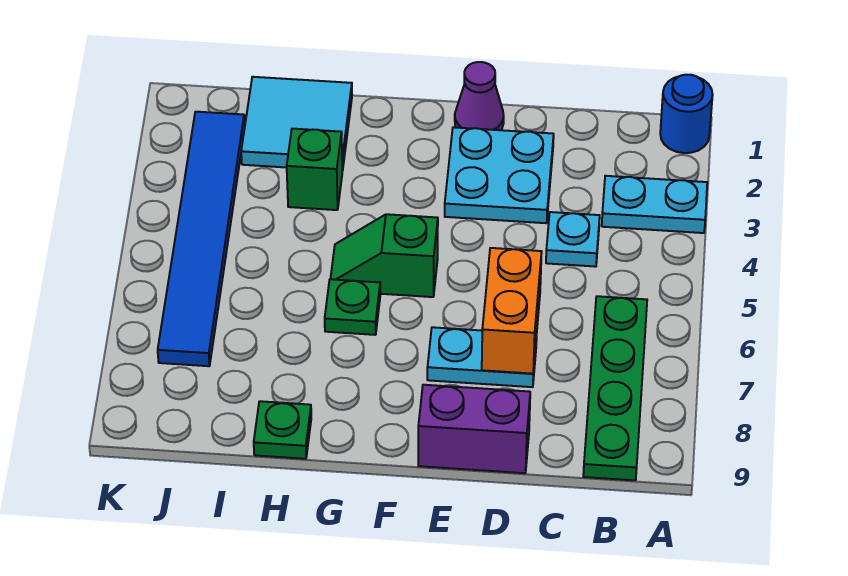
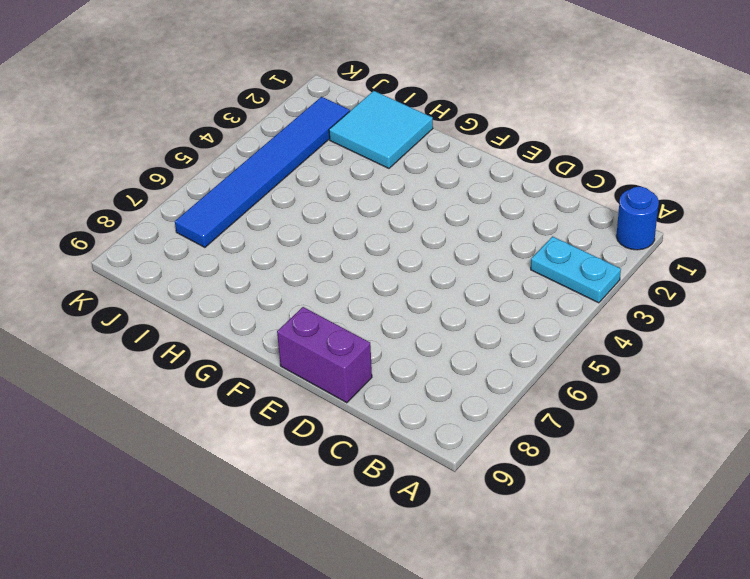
none -> green 1x4 plate [583,296,647,480]
none -> cyan 1x1 plate [546,212,600,267]
none -> cyan 2x2 plate [445,127,554,223]

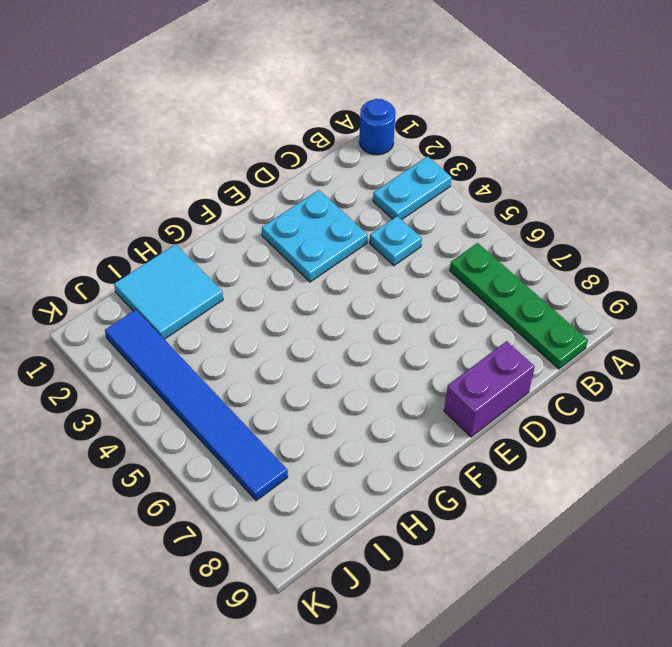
none -> cyan 1x2 plate [427,327,537,387]
none -> purple 1x1 cone [455,62,504,130]
none -> green 1x2 slope [331,214,438,297]

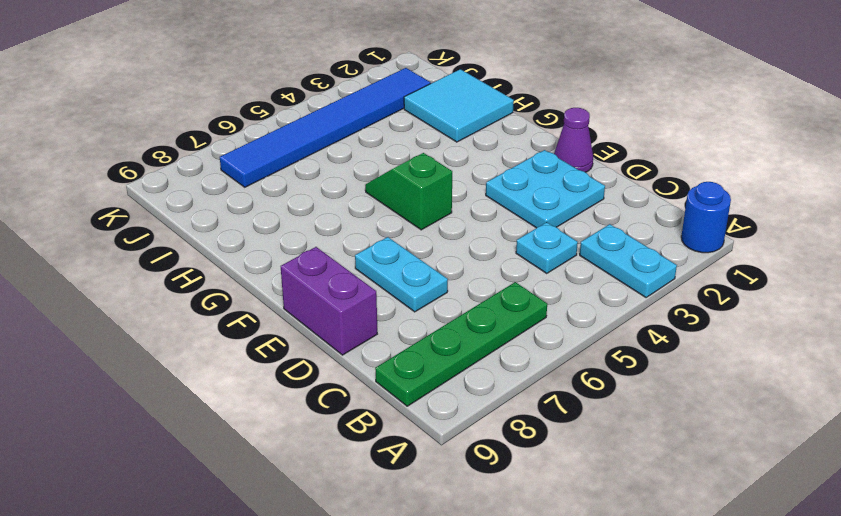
none -> green 1x1 plate [325,279,380,335]
none -> green 1x1 brick [287,129,342,210]
none -> green 1x1 plate [254,401,311,459]

